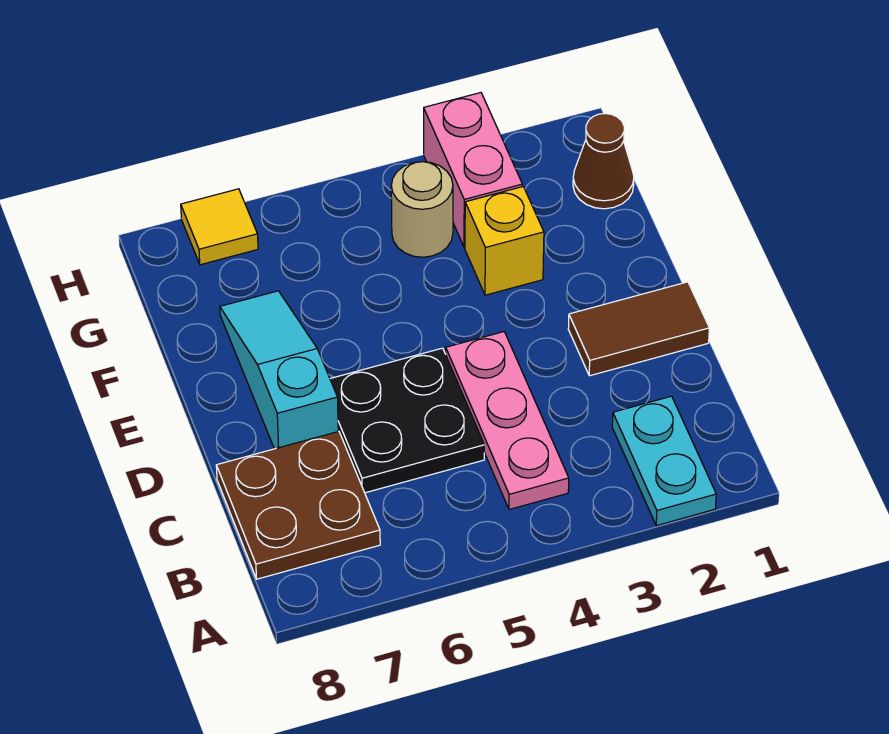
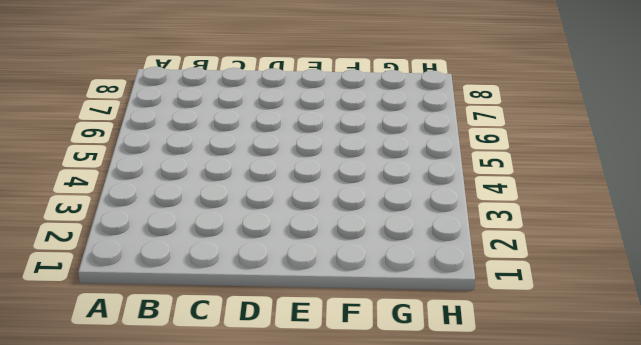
none -> cyan 1x2 plate [612,396,716,526]
none -> pink 1x3 plate [446,332,569,509]

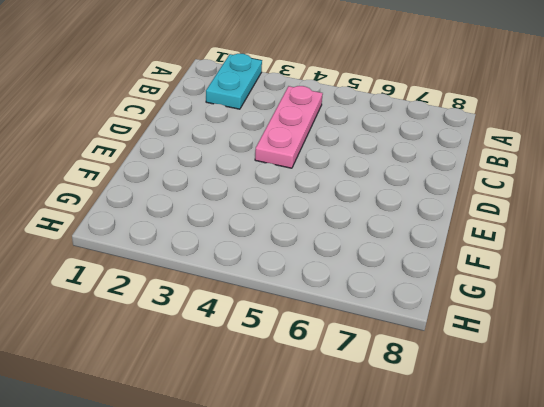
none -> brown 2x2 plate [216,431,380,579]
none -> black 2x2 plate [330,348,484,493]

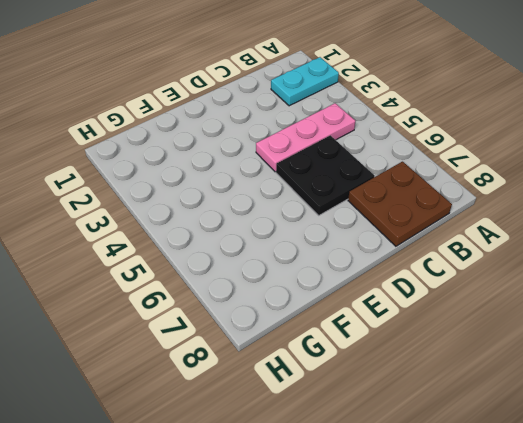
none -> brown 1x2 tile [568,282,709,376]
none -> cyan 1x3 slope [220,291,338,449]

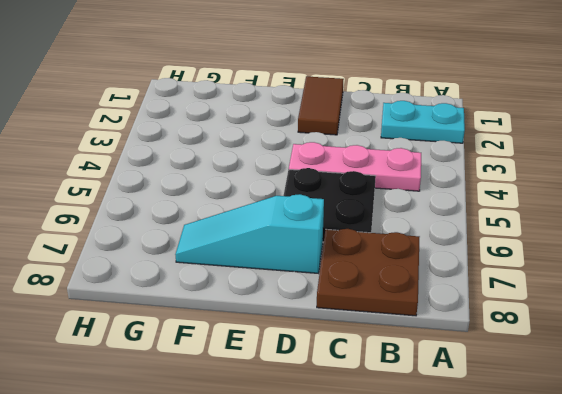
none -> yellow 1x1 brick [465,187,544,295]
none -> brown 1x1 cone [573,113,634,209]

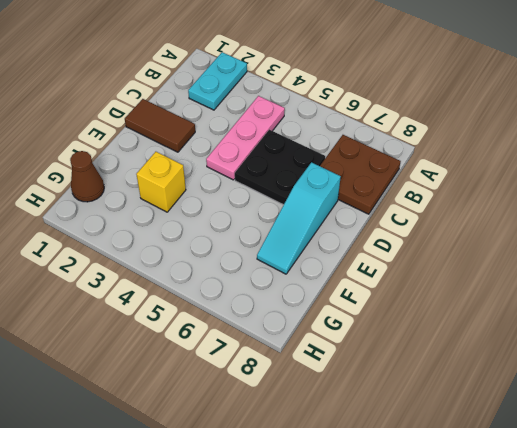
none -> pink 1x2 brick [424,93,522,247]
none -> tan 1x1 round brick [391,162,453,257]

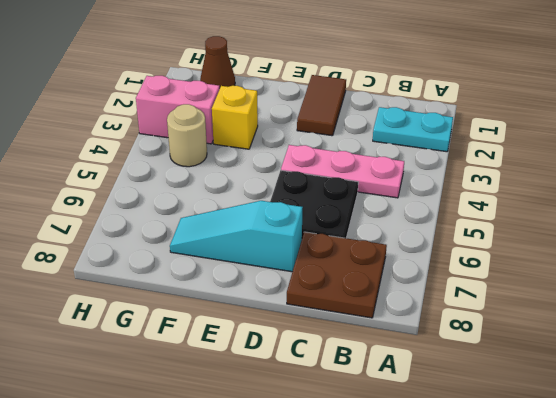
none -> yellow 1x1 tile [181,189,258,265]

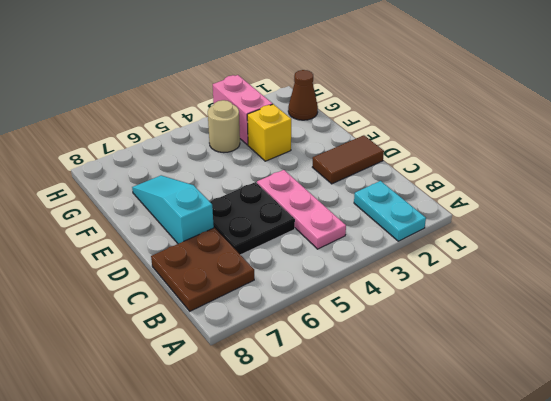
none -> yellow 1x1 tile [181,189,258,265]

